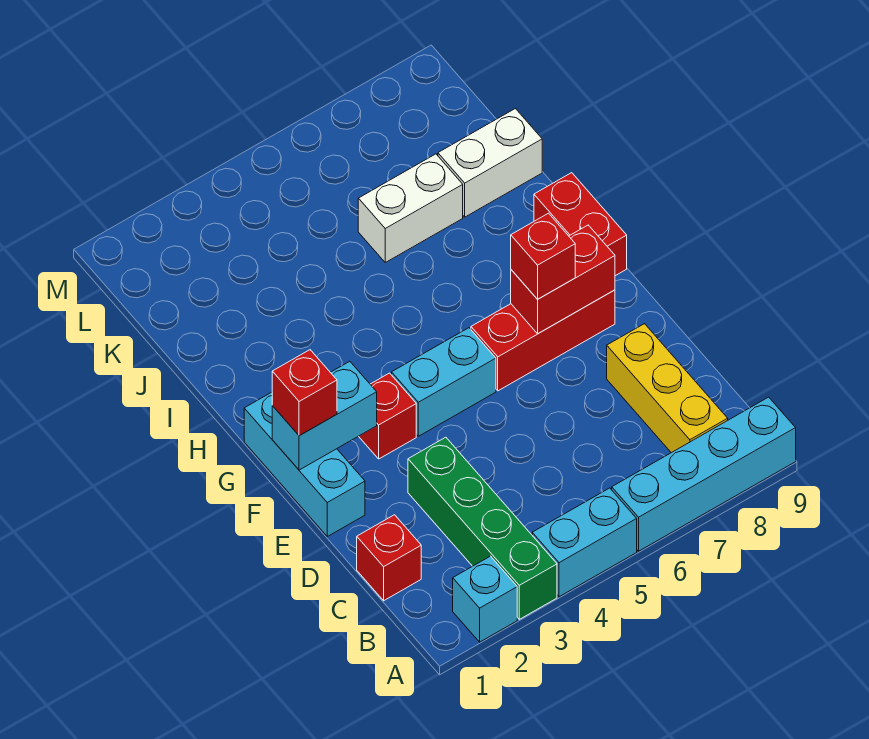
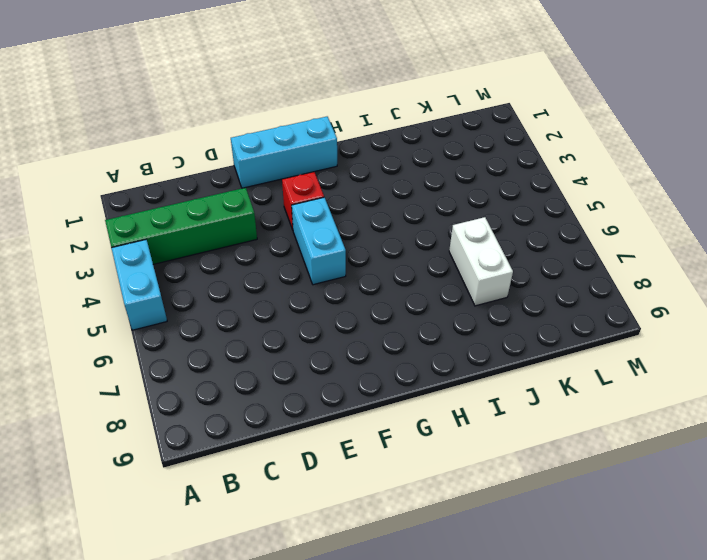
none -> cyan 1x1 brick [453,556,517,642]
none -> cyan 1x4 brick [612,397,796,551]
none -> yellow 1x3 brick [607,324,728,453]

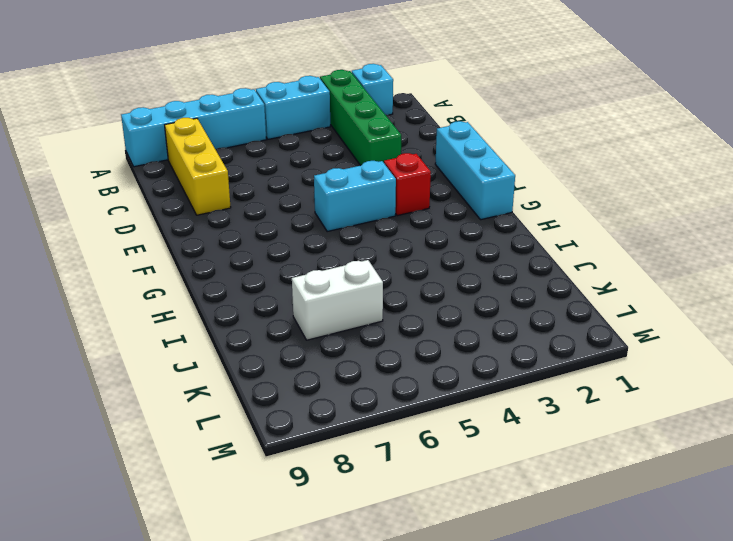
none -> red 1x1 brick [357,515,421,601]
none -> red 1x3 brick [471,290,615,391]
none -> red 1x2 brick [534,173,627,276]

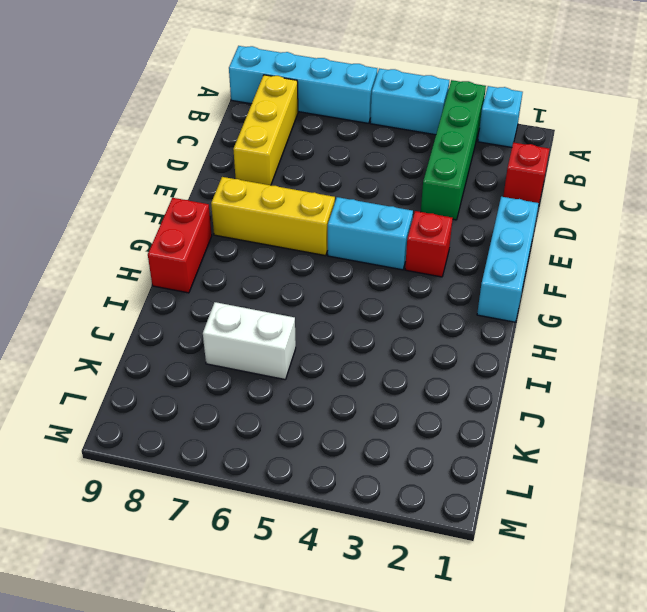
yellow 1x3 brick [211,177,335,256] -> red 1x3 brick [471,290,615,391]
none -> white 1x2 brick [438,109,542,217]
none -> cyan 1x2 brick [272,361,377,470]
none -> red 1x2 brick [511,225,615,334]

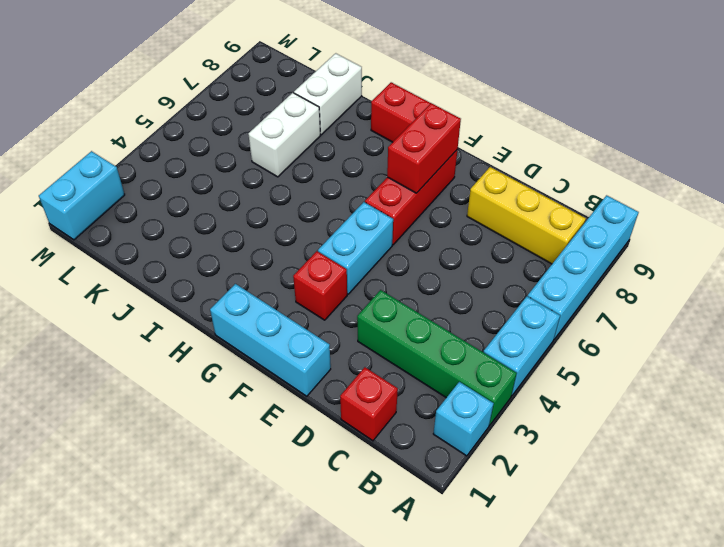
cyan 1x2 brick [39,151,125,240] -> cyan 1x2 brick moved to [272,361,377,470]
none -> red 1x1 brick [272,350,337,436]
none -> red 1x1 brick [511,213,575,299]

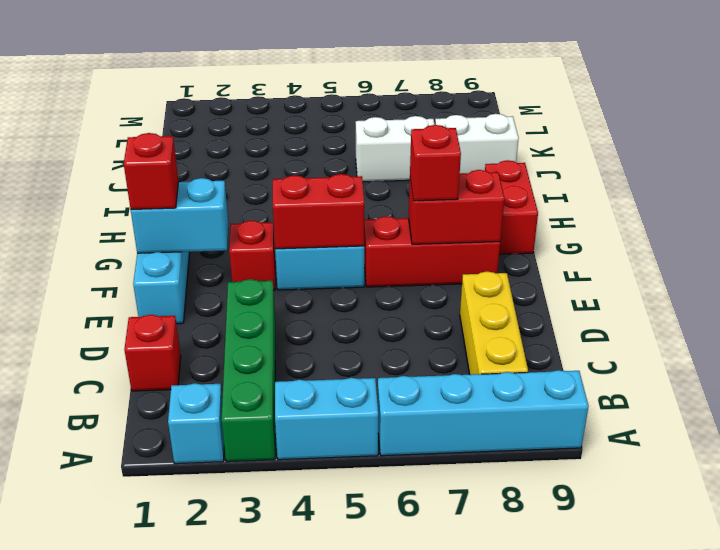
red 1x2 brick [273,174,364,249] -> none

